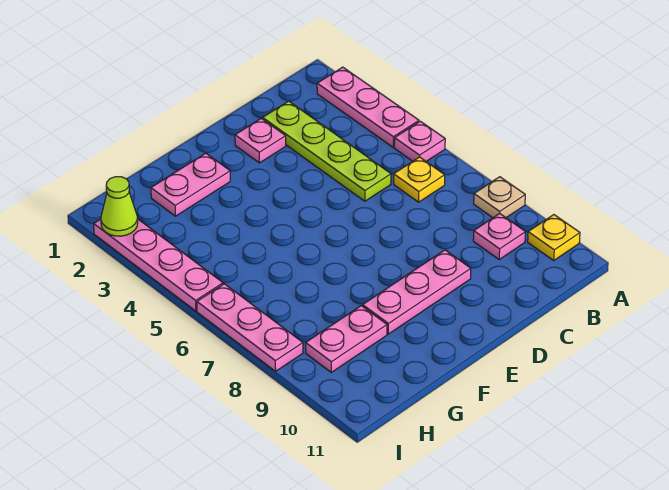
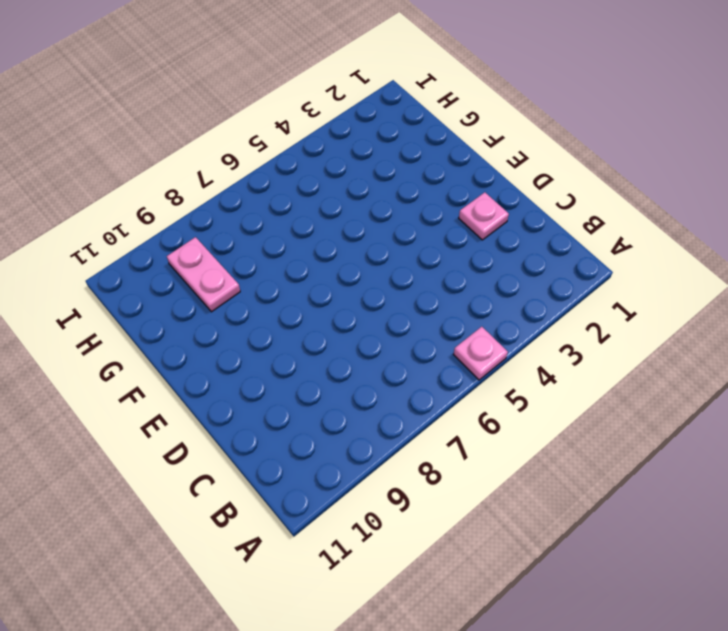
none -> pink 1x3 plate [317,67,419,147]
none -> tan 1x1 plate [474,177,525,218]
none -> yellow 1x1 plate [528,215,580,260]

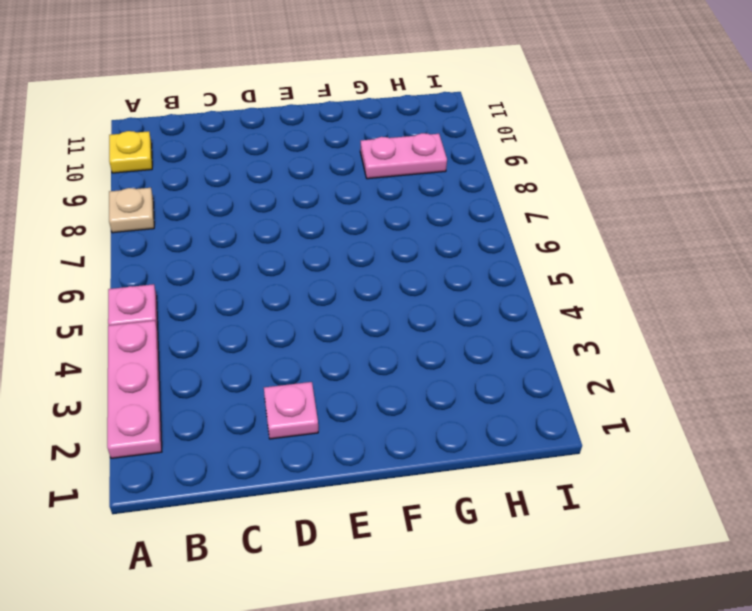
none -> yellow 1x1 plate [394,157,445,202]
none -> pink 1x1 plate [473,213,526,259]
none -> lime 1x4 plate [263,101,391,201]

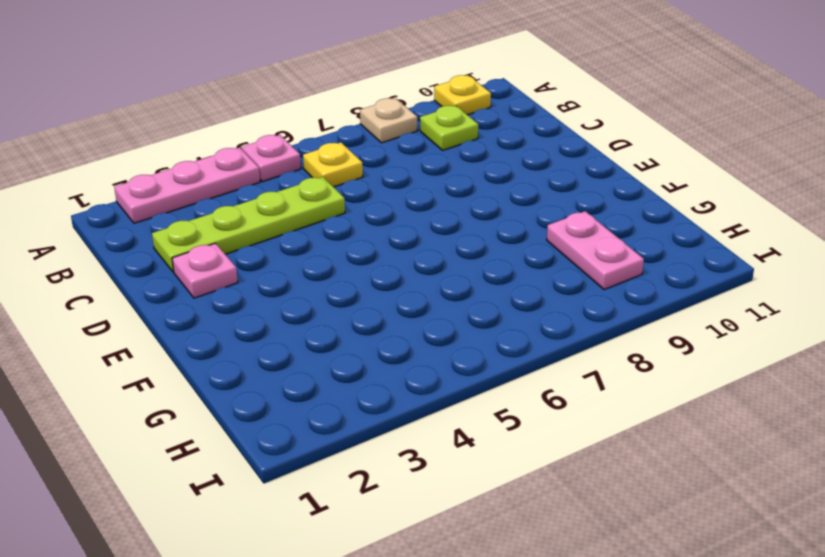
lime 1x1 plate [420,106,478,150] -> pink 1x1 plate [473,213,526,259]
none -> pink 1x3 plate [363,250,471,334]
none -> pink 1x2 plate [151,153,230,216]
none -> pink 1x4 plate [94,219,223,311]

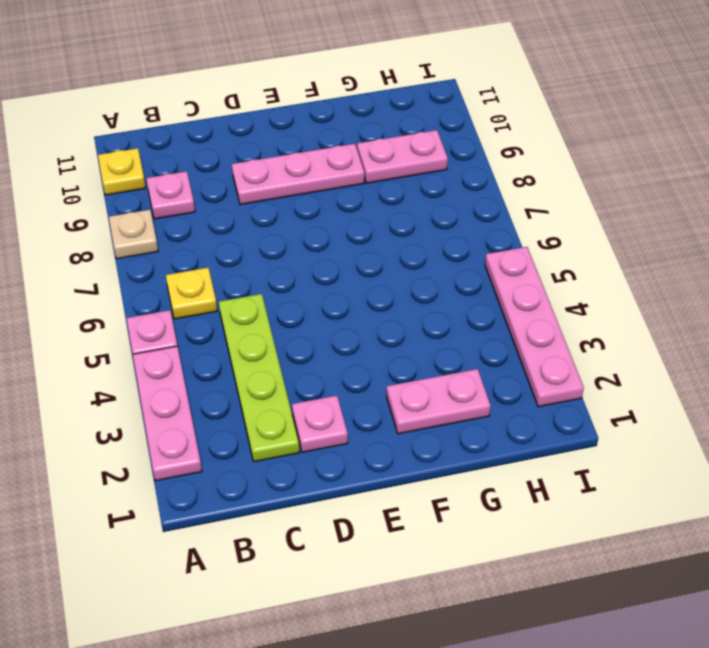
none -> pink 1x3 plate [197,284,303,371]
none -> lime 1x1 cone [101,177,138,236]

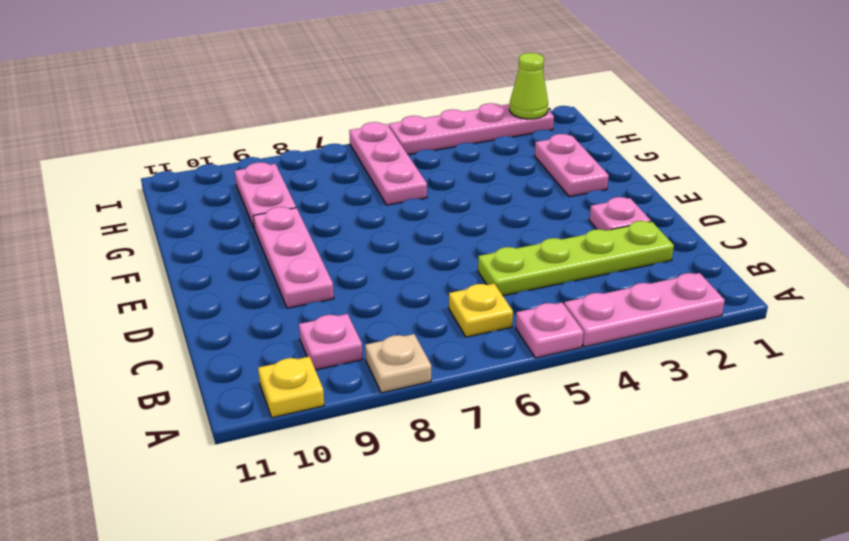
pink 1x3 plate [349,122,427,205] -> pink 1x3 plate turned to [197,284,303,371]

